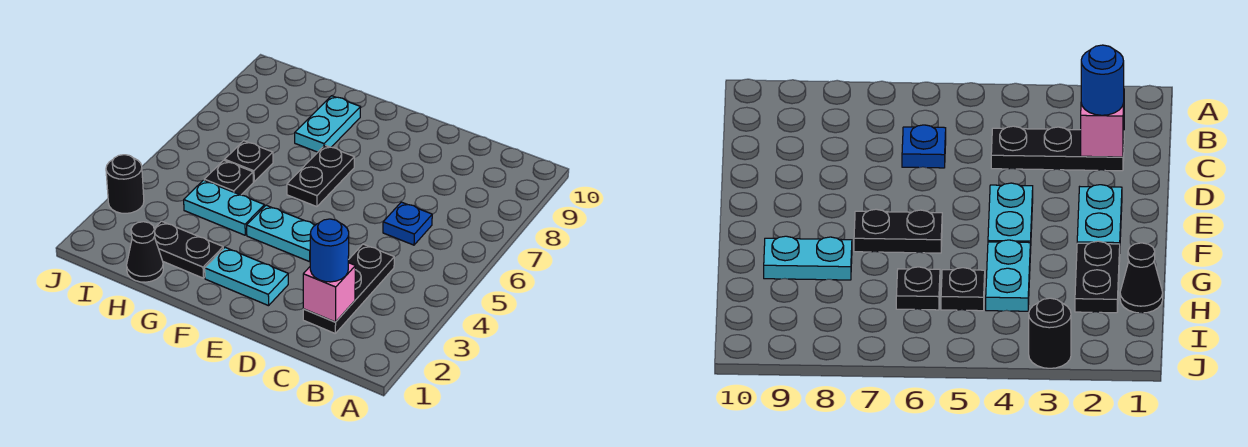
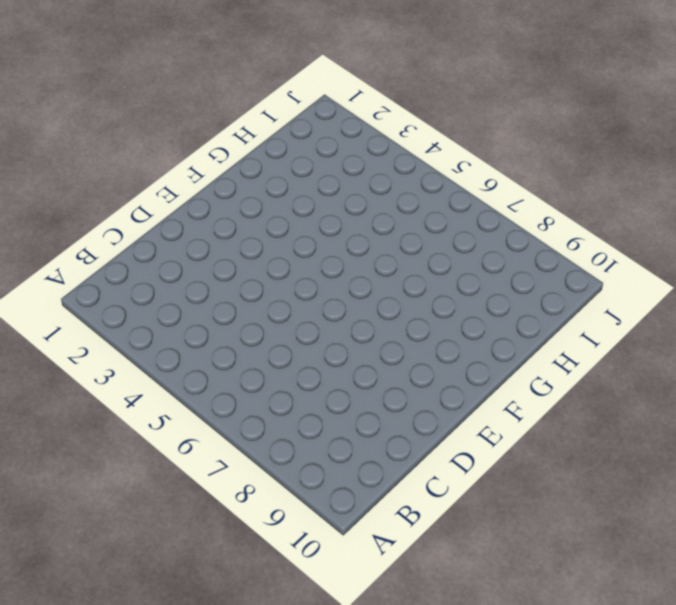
none -> black 1x3 plate [303,244,394,333]
none -> blue 1x1 plate [383,202,432,245]
none -> cyan 1x2 plate [205,248,288,306]

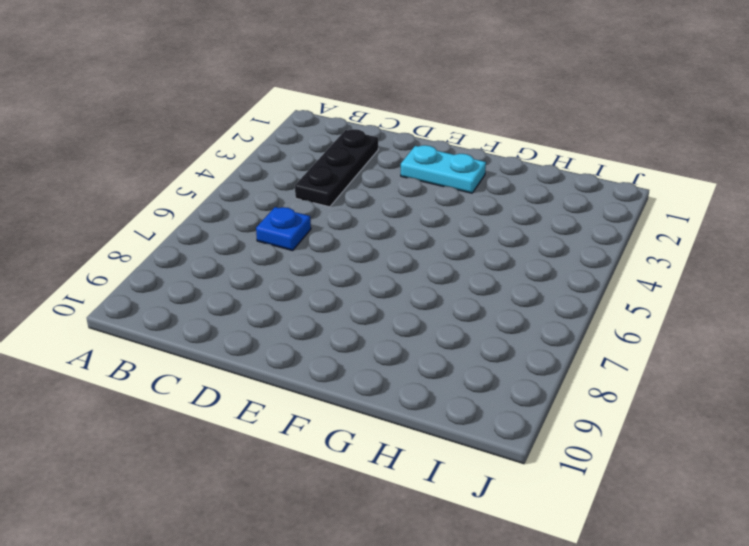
none -> cyan 1x2 plate [247,205,315,262]
none -> black 1x2 plate [287,145,355,207]
none -> black 1x2 plate [154,221,223,278]

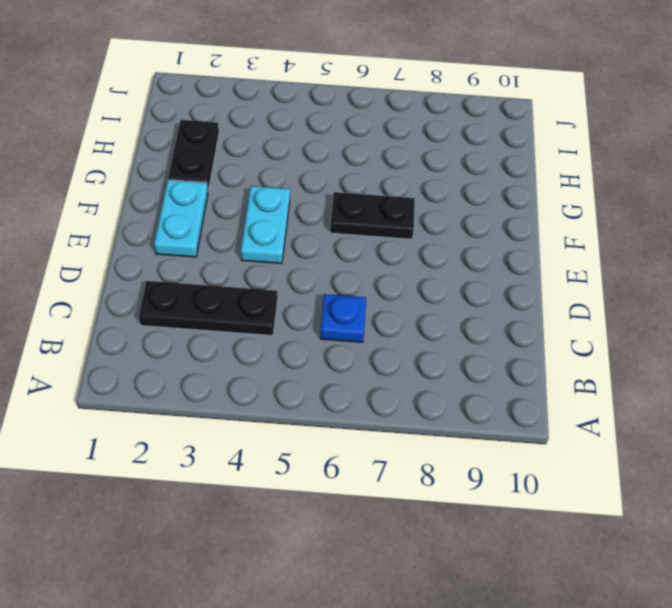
none -> cyan 1x2 plate [184,180,264,235]
none -> cyan 1x2 plate [295,96,361,152]
none -> black 1x1 cone [127,222,163,282]

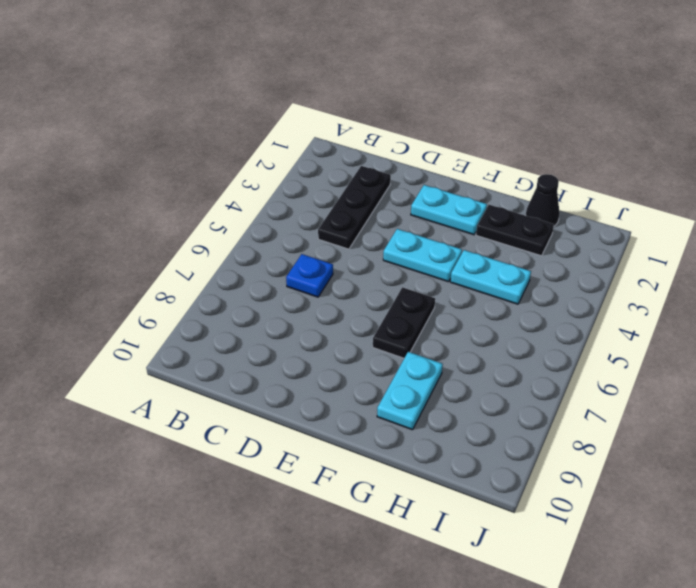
none -> black 1x1 plate [204,160,253,195]
none -> black 1x1 plate [225,141,273,182]
none -> black 1x1 round brick [106,155,144,213]

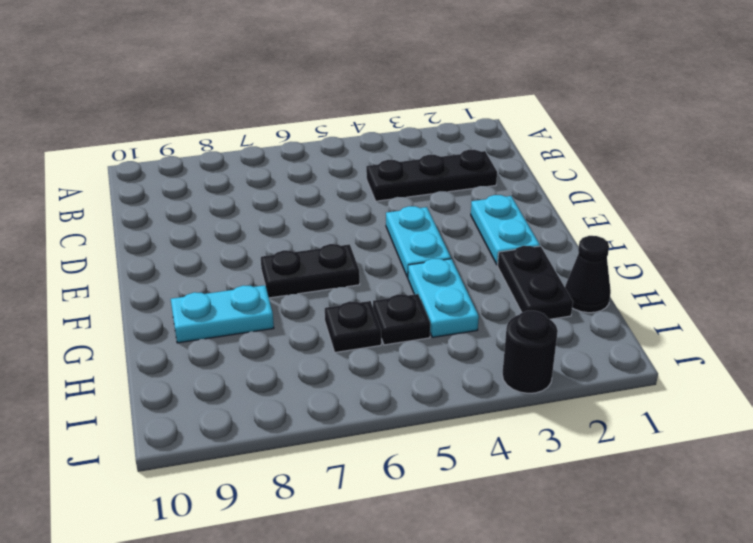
none -> blue 1x1 plate [383,202,432,245]
none -> pink 1x1 brick [303,263,355,322]
none -> blue 1x1 round brick [310,219,349,282]

